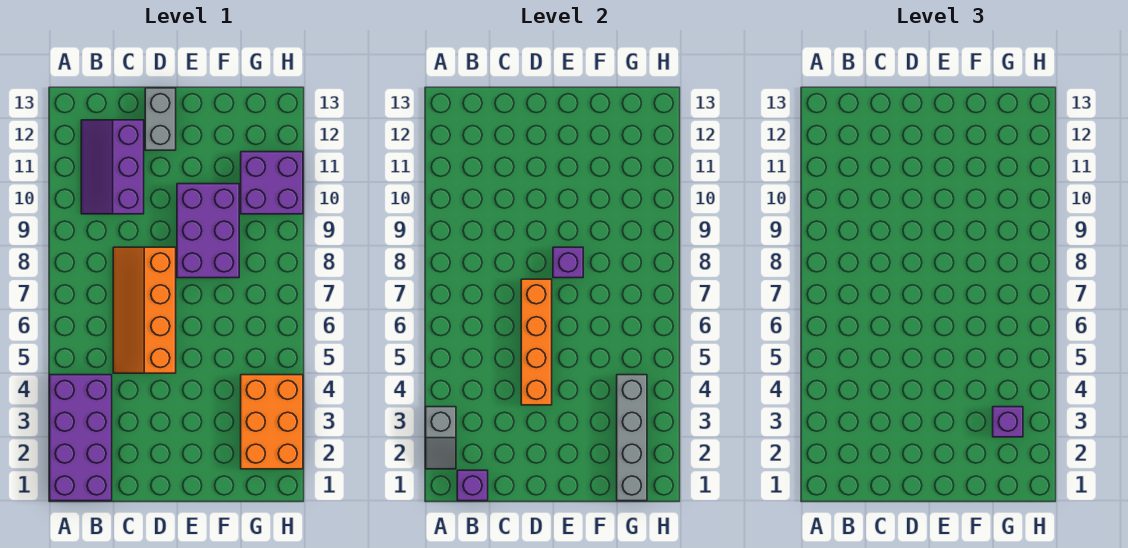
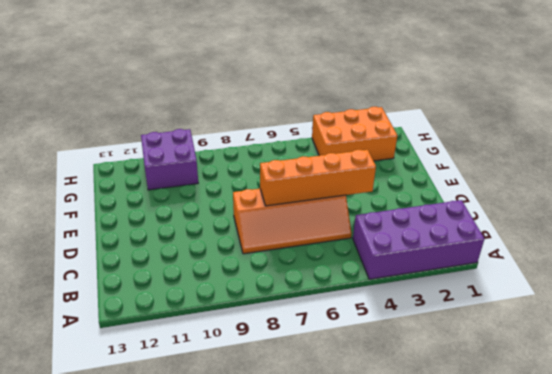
none -> purple 2x3 slope [81,120,144,214]
none -> grey 1x2 brick [145,88,176,150]
none -> purple 2x3 brick [177,184,239,278]

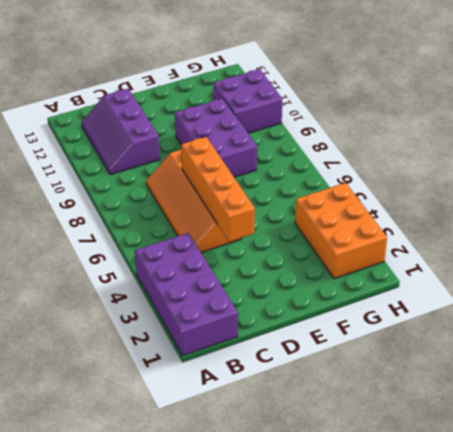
none -> grey 1x2 brick [145,88,176,150]
none -> grey 1x2 slope [426,407,456,469]
none -> purple 1x1 brick [457,470,488,501]

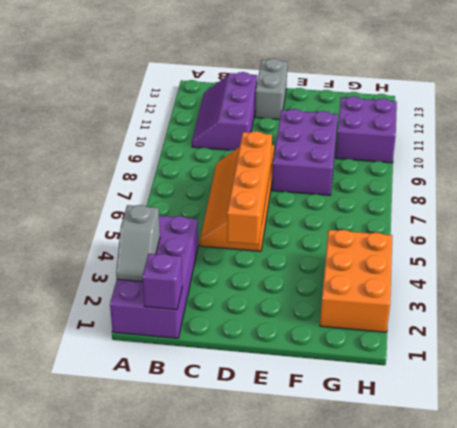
none -> purple 1x1 brick [553,247,583,278]
none -> grey 1x4 brick [617,375,647,501]
none -> purple 1x1 brick [993,407,1023,437]

